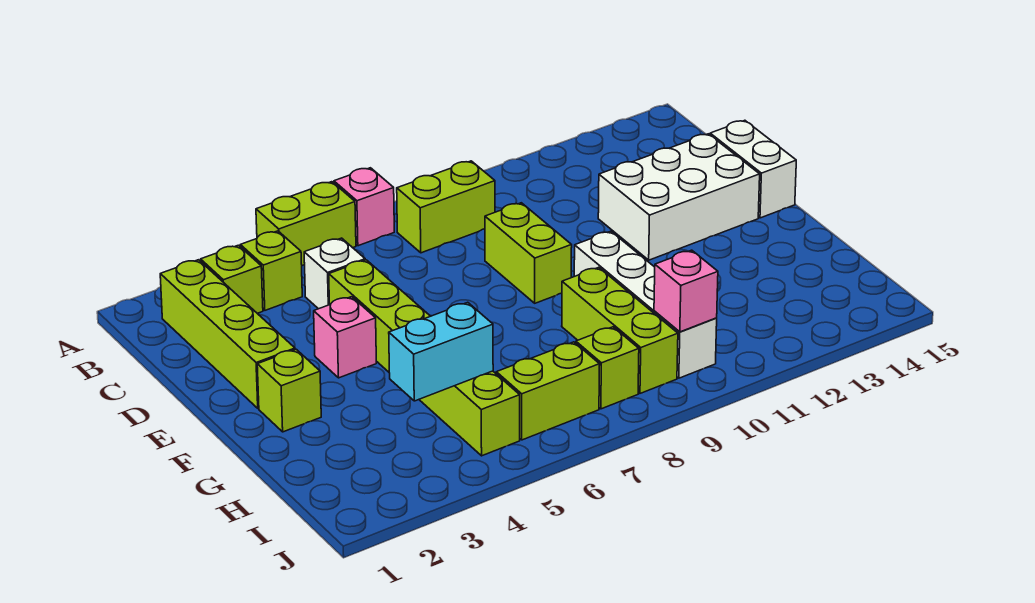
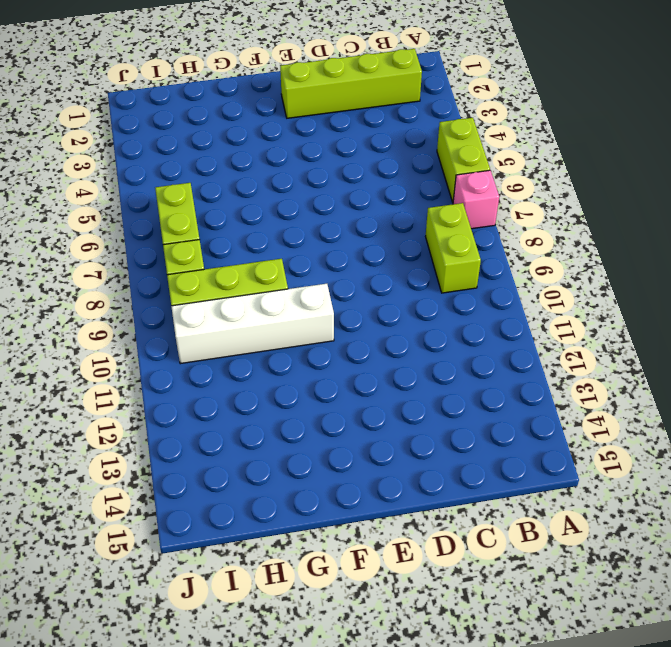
none -> lime 1x1 brick [201,245,263,313]
none -> lime 1x1 brick [240,231,302,310]
none -> white 1x1 brick [304,238,365,309]

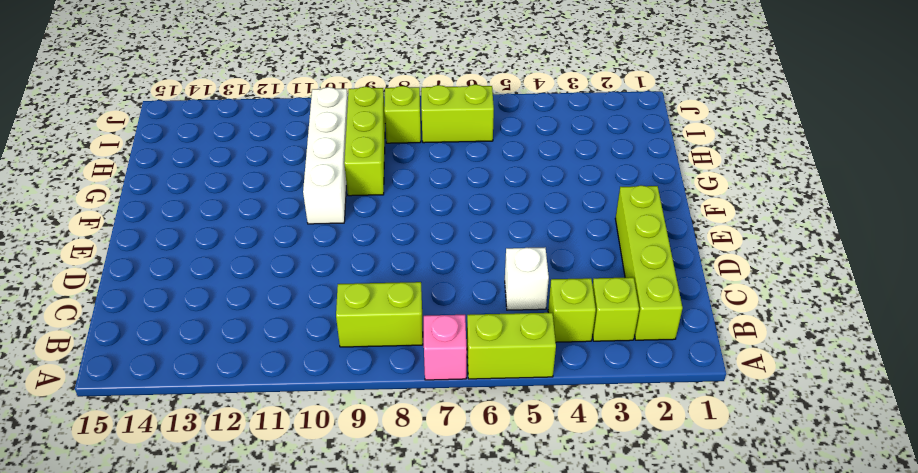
none -> lime 1x6 brick [329,260,520,456]
none -> lime 1x2 brick [485,203,572,303]
none -> white 2x3 brick [598,134,760,260]

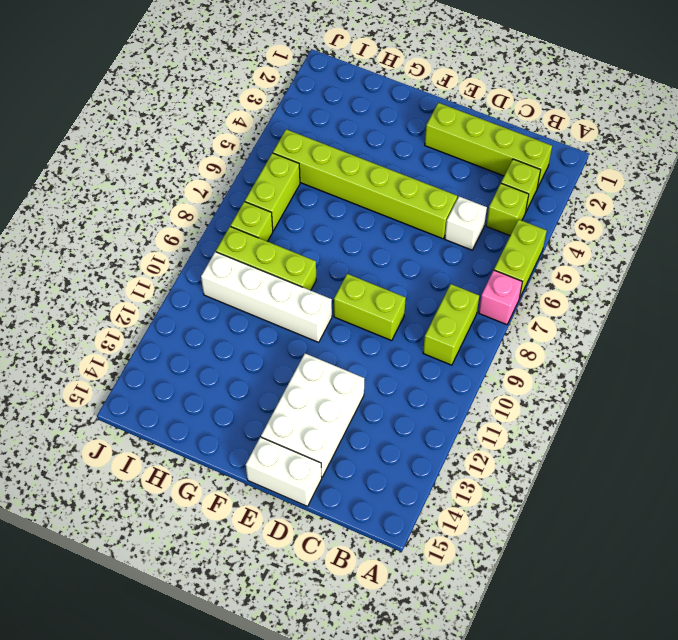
none -> pink 1x1 brick [314,297,376,378]
none -> lime 1x1 brick [257,349,321,432]
none -> cyan 1x2 brick [389,302,493,401]

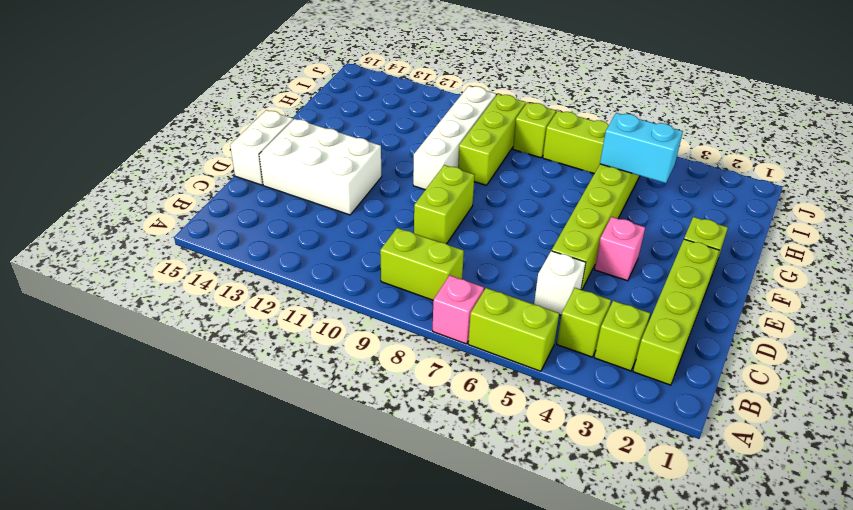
none -> pink 1x1 brick [654,250,718,332]

